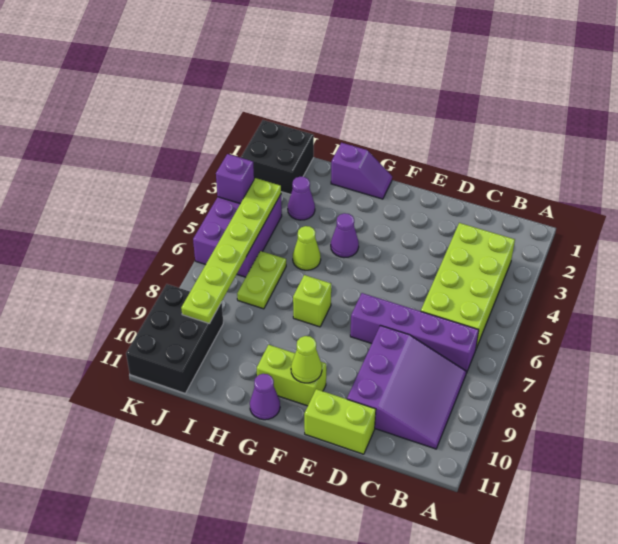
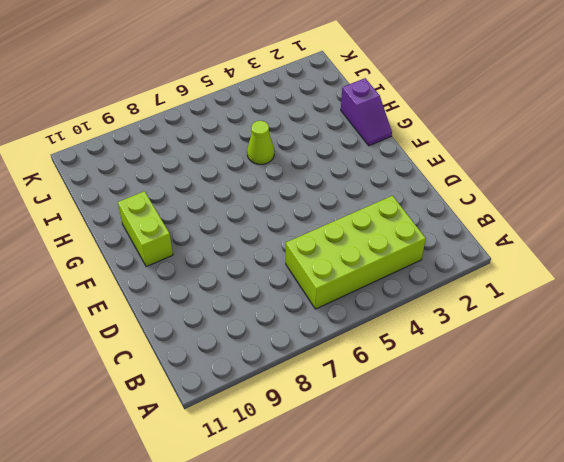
none -> purple 1x4 brick [350,293,479,373]
none -> purple 3x3 slope [347,325,466,449]
none -> lime 1x2 brick [304,389,376,454]

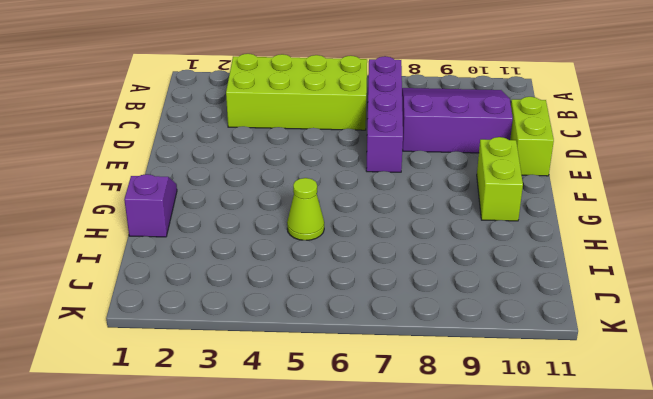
none -> purple 1x1 cone [331,213,359,258]
none -> lime 1x1 brick [293,275,331,327]
none -> purple 1x1 cone [250,374,280,420]

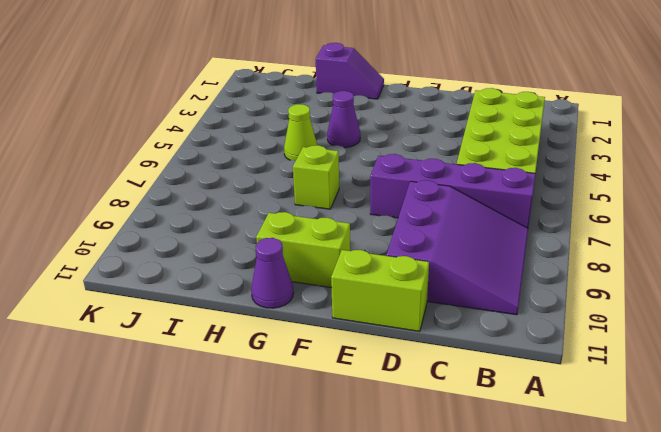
none -> purple 1x1 cone [288,177,315,220]
none -> lime 1x2 plate [237,251,286,309]
none -> black 2x2 brick [241,120,314,195]

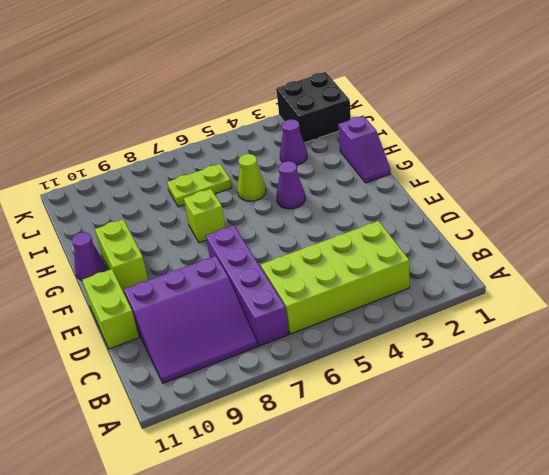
none -> purple 2x3 brick [193,195,282,277]
none -> black 2x3 brick [126,284,223,393]
none -> lime 1x1 cone [291,336,322,383]

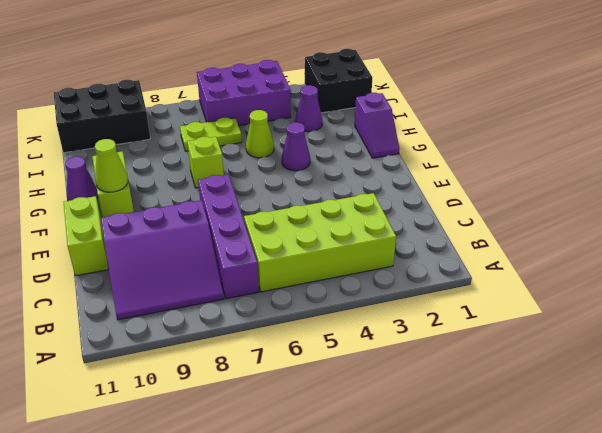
none -> lime 1x6 plate [181,178,281,323]
none -> purple 1x1 brick [216,154,254,204]

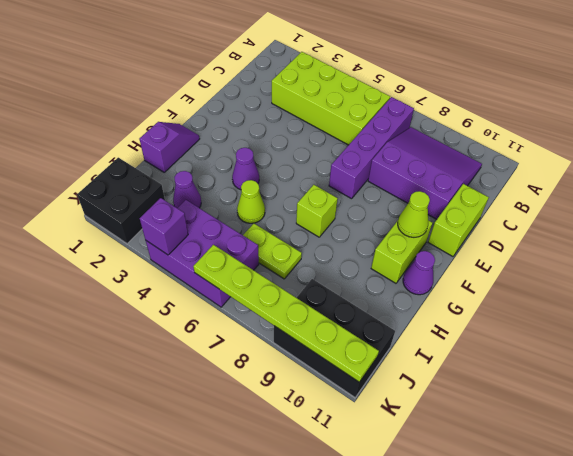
lime 1x6 plate [193,245,379,382] -> lime 1x6 plate moved to [181,178,281,323]

